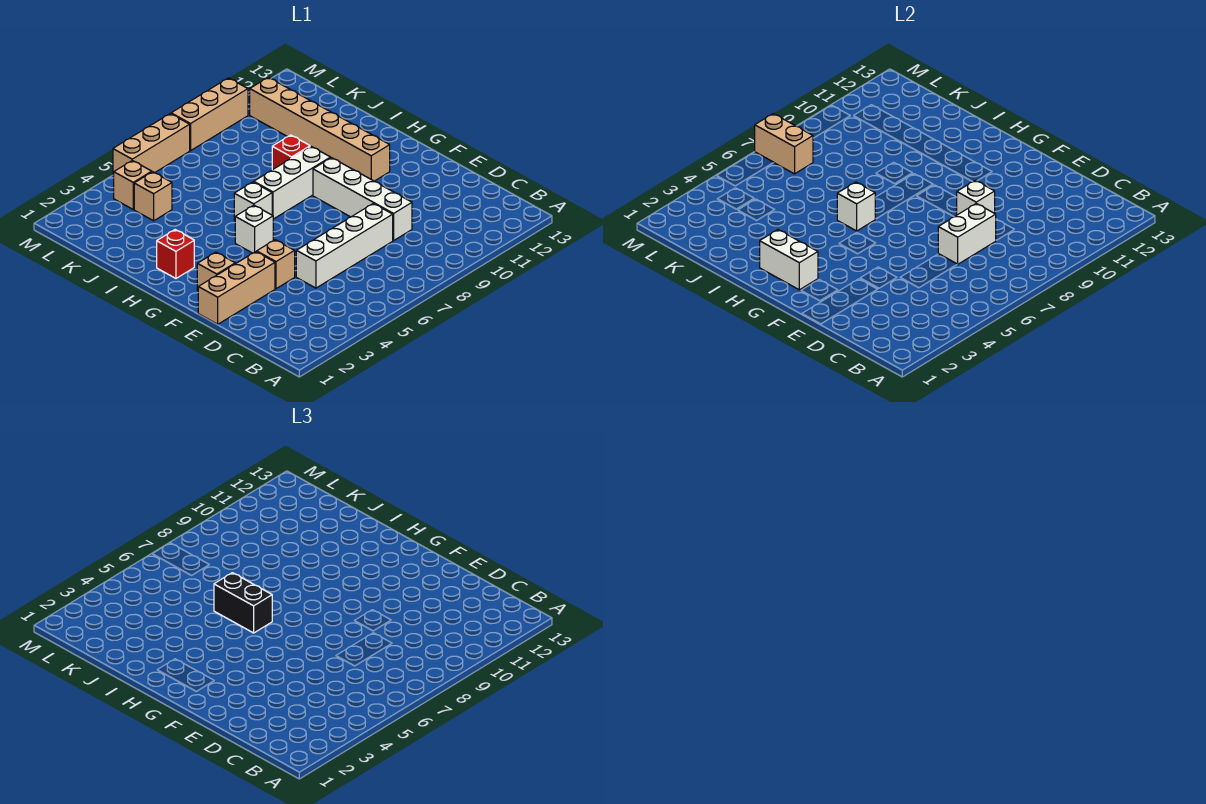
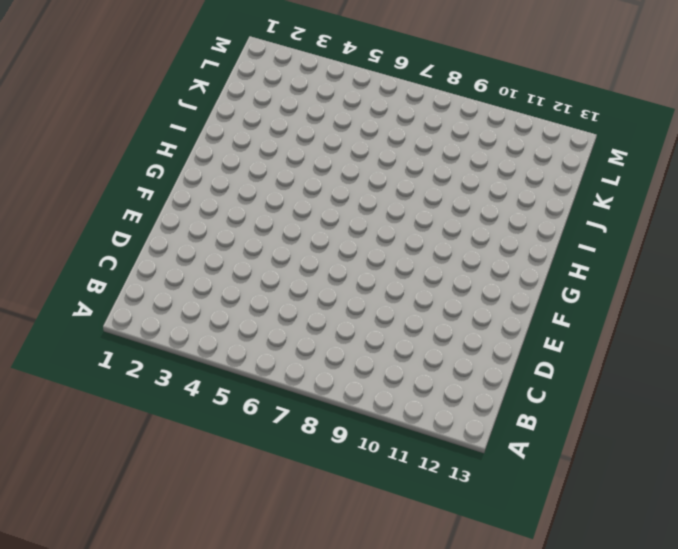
none -> white 1x4 brick [296,204,393,288]
none -> white 1x4 brick [313,158,412,241]
none -> tan 1x3 brick [198,252,275,324]

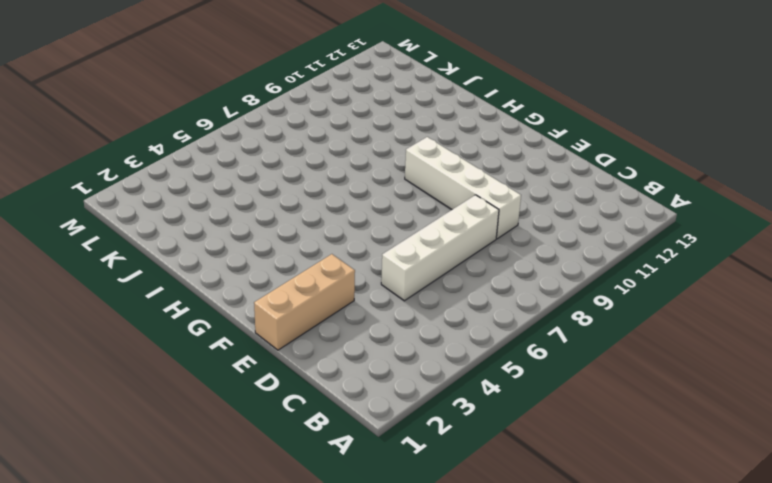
none -> tan 1x1 brick [257,240,295,289]
none -> tan 1x1 brick [197,252,235,290]
none -> white 1x1 brick [235,205,273,253]

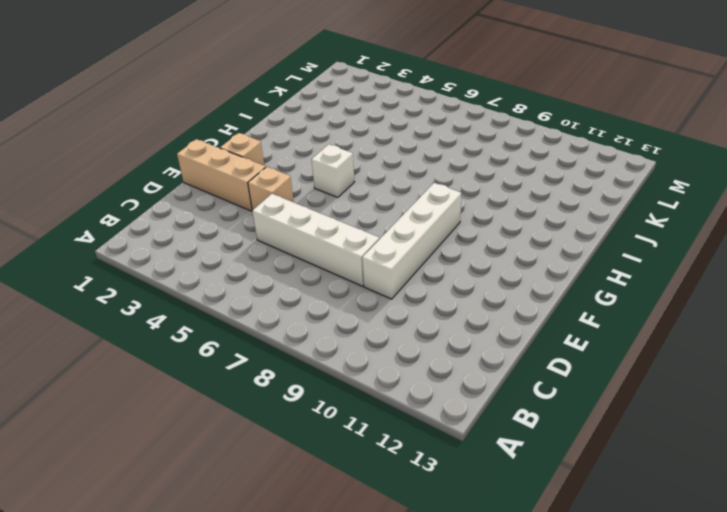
none -> tan 1x6 brick [250,77,390,181]
none -> red 1x1 brick [157,230,194,278]
none -> white 1x1 brick [234,182,272,220]

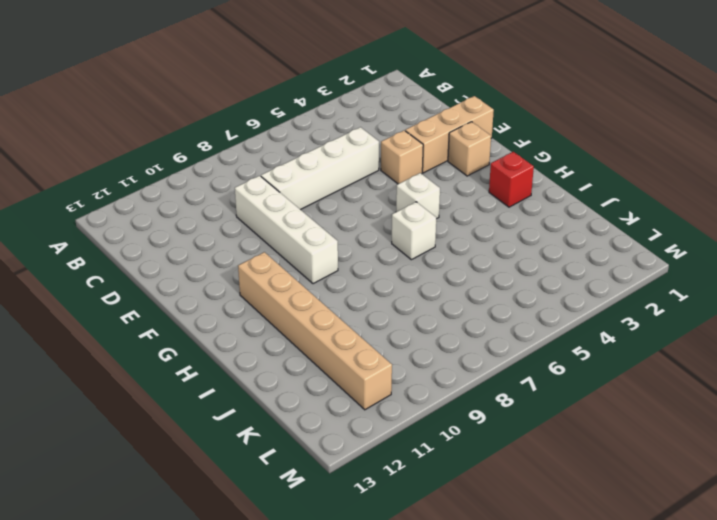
none -> white 1x3 brick [254,146,331,219]
none -> red 1x1 brick [272,135,310,170]
none -> tan 1x1 brick [134,172,172,221]

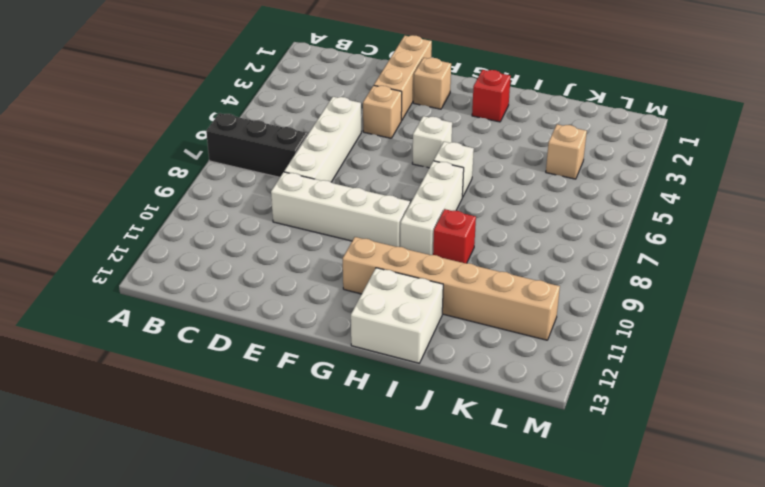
black 1x3 brick [206,113,308,177] -> none
white 2x2 brick [351,268,443,363] -> none
none -> tan 1x1 brick [114,161,152,209]
none -> tan 1x3 brick [113,114,190,176]
none -> tan 1x3 brick [171,78,248,151]

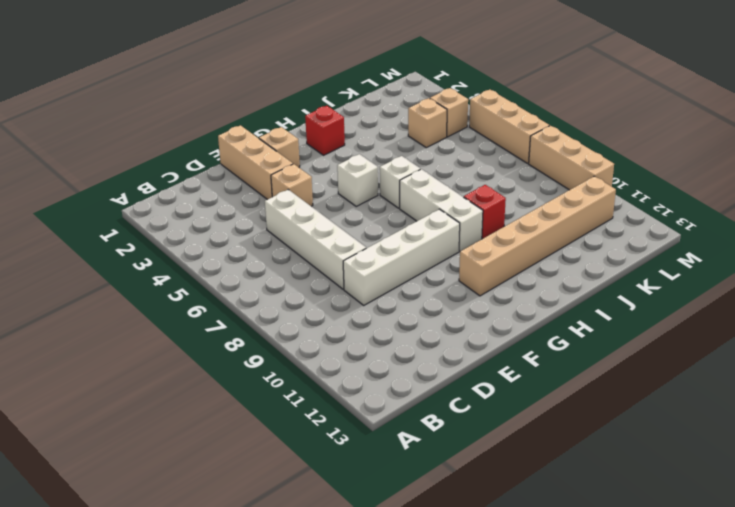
none -> white 1x2 brick [938,204,996,264]
none -> white 1x1 brick [957,180,995,215]
none -> white 1x2 brick [760,230,818,290]

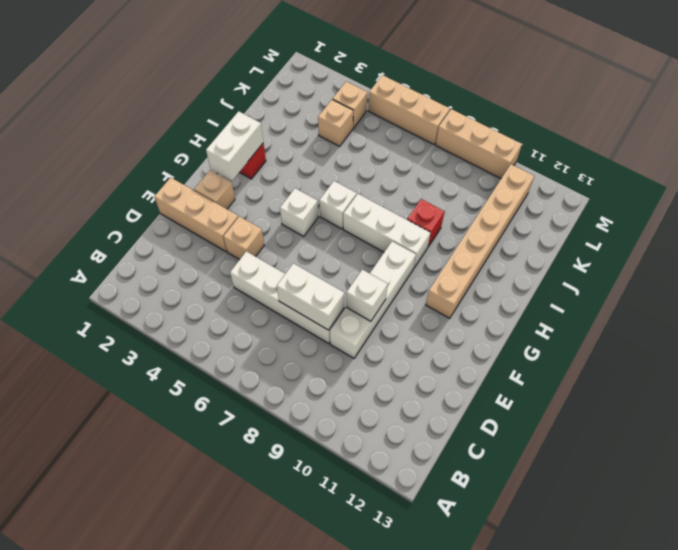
none -> white 1x1 brick [837,182,875,231]
none -> tan 1x2 brick [755,114,813,174]
none -> black 1x2 brick [214,573,272,633]

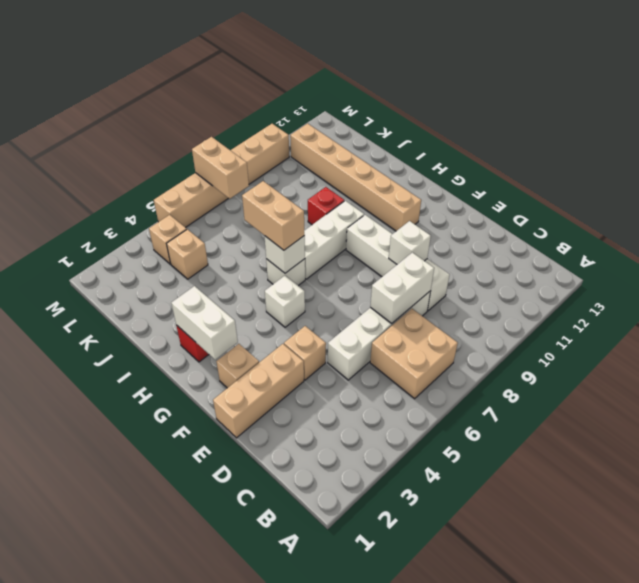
tan 2x2 brick [370,309,458,399] -> none
tan 1x2 brick [242,181,305,250] -> black 1x2 brick [214,573,272,633]

